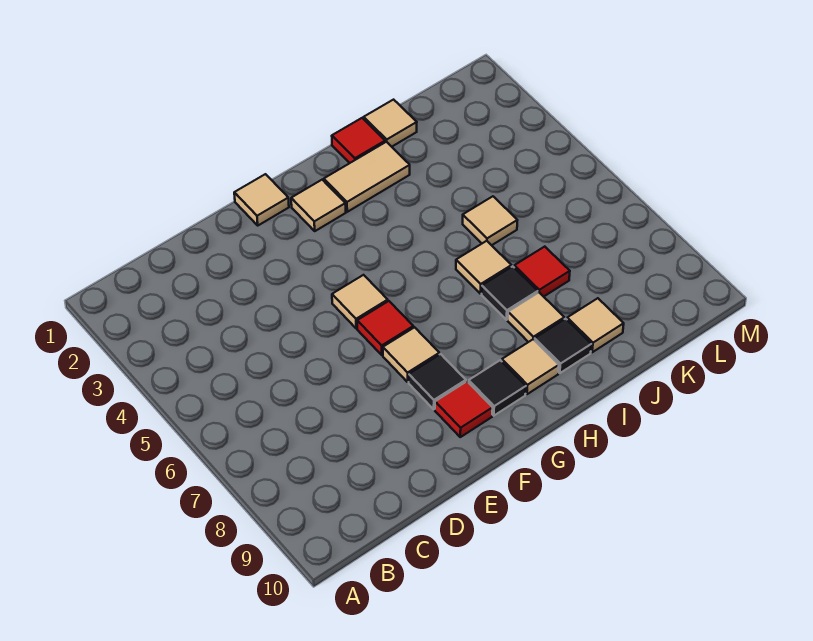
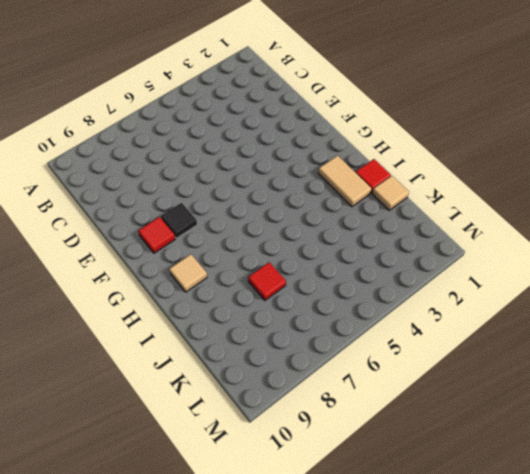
none -> tan 1x1 tile [234,174,289,225]
none -> tan 1x1 tile [332,275,388,328]
none -> red 1x1 tile [357,301,413,355]

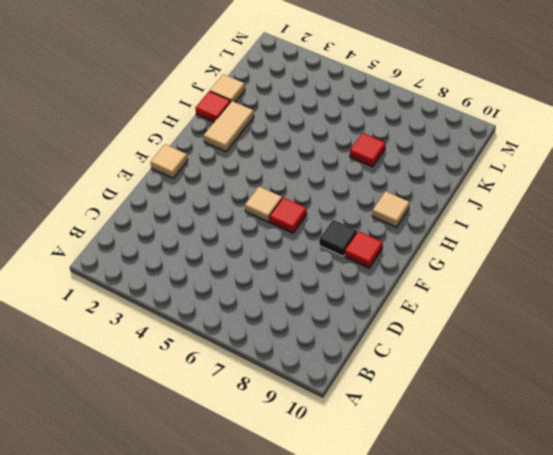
none -> tan 1x1 tile [383,327,439,382]
none -> tan 1x1 tile [291,180,346,231]
none -> black 1x1 tile [469,360,526,416]

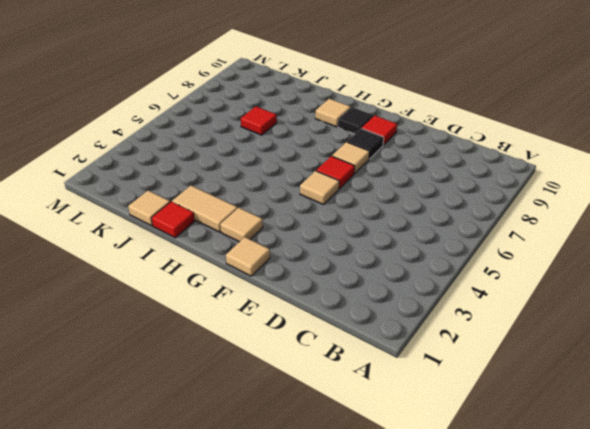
none -> tan 1x1 tile [456,241,511,294]
none -> black 1x1 tile [482,266,538,320]
none -> tan 1x1 tile [508,293,564,342]

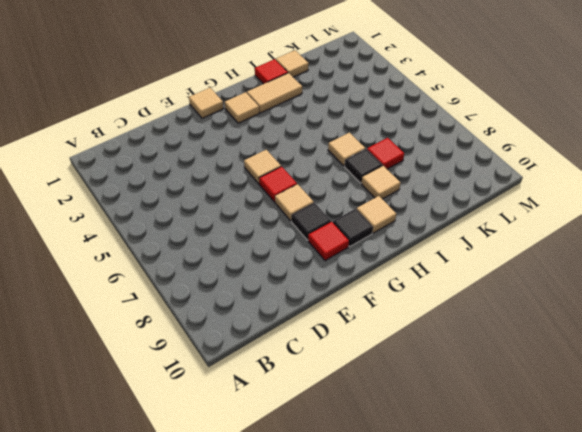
none -> black 1x1 tile [535,319,591,373]
none -> tan 1x1 tile [463,196,517,245]
none -> tan 1x1 tile [567,298,624,352]

